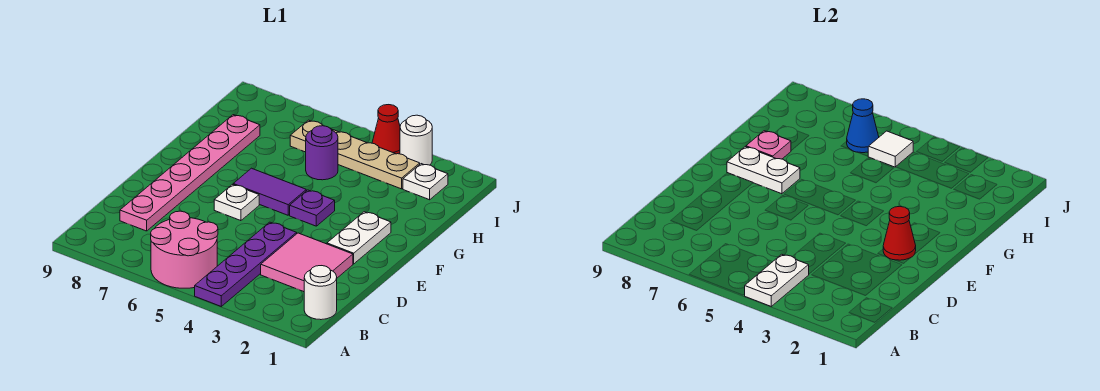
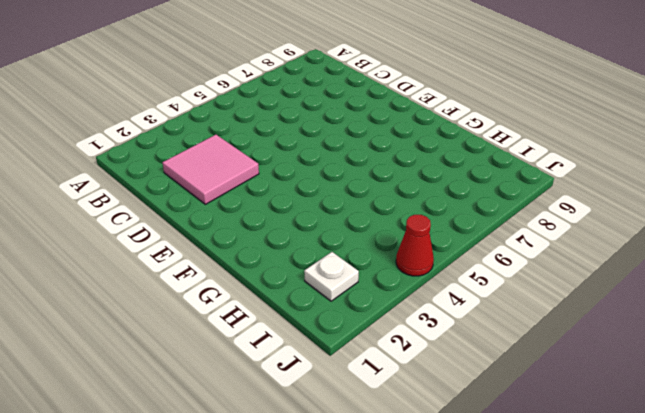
none -> purple 1x4 plate [195,222,297,306]
none -> pink 2x2 round brick [151,211,218,288]
none -> white 1x1 round brick [304,266,337,320]

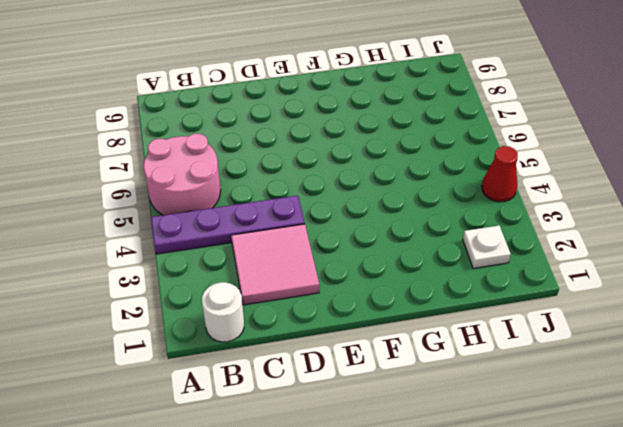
none -> pink 1x6 plate [120,115,260,231]
none -> white 1x2 plate [327,212,391,264]
none -> white 1x1 plate [214,185,259,221]

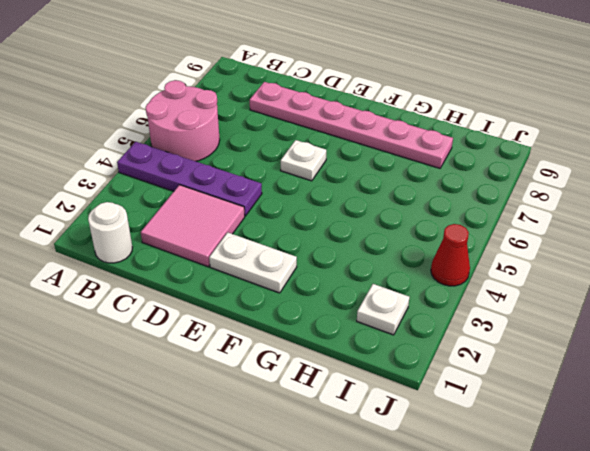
none -> purple 1x1 plate [290,190,335,226]
none -> purple 1x2 tile [233,168,306,215]
none -> purple 1x1 round brick [306,126,338,180]

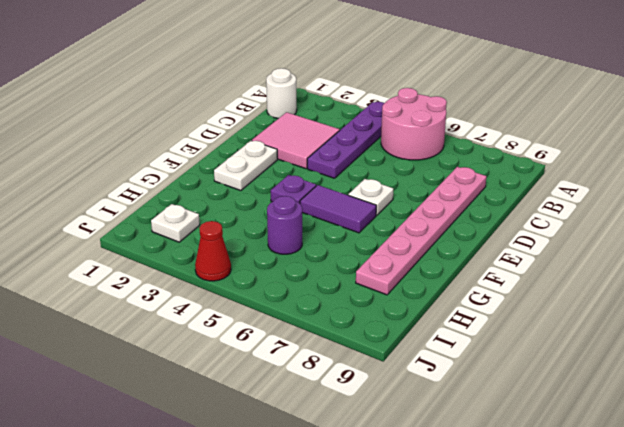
none -> tan 1x4 plate [290,120,420,189]
none -> white 1x1 round brick [400,115,432,165]
none -> white 1x2 plate [745,254,809,306]

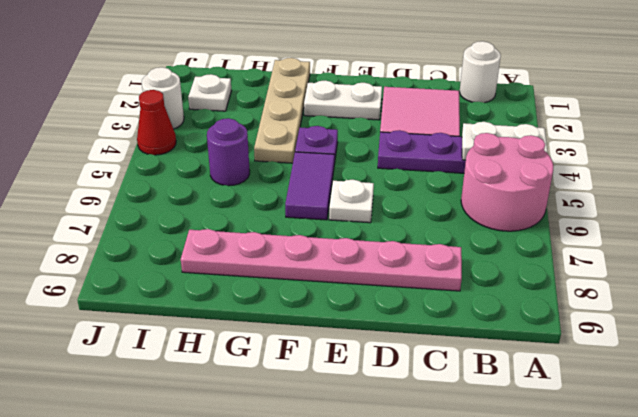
tan 1x4 plate [254,58,310,163] -> tan 1x4 plate moved to [290,120,420,189]
none -> red 1x1 cone [883,207,916,260]
none -> white 1x2 plate [727,147,800,194]
none -> pink 1x1 plate [746,131,791,159]

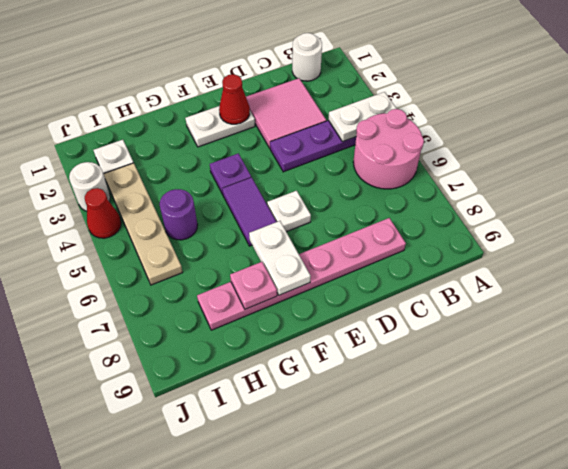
none -> white 1x1 tile [868,131,913,167]
none -> blue 1x1 cone [847,99,879,153]

